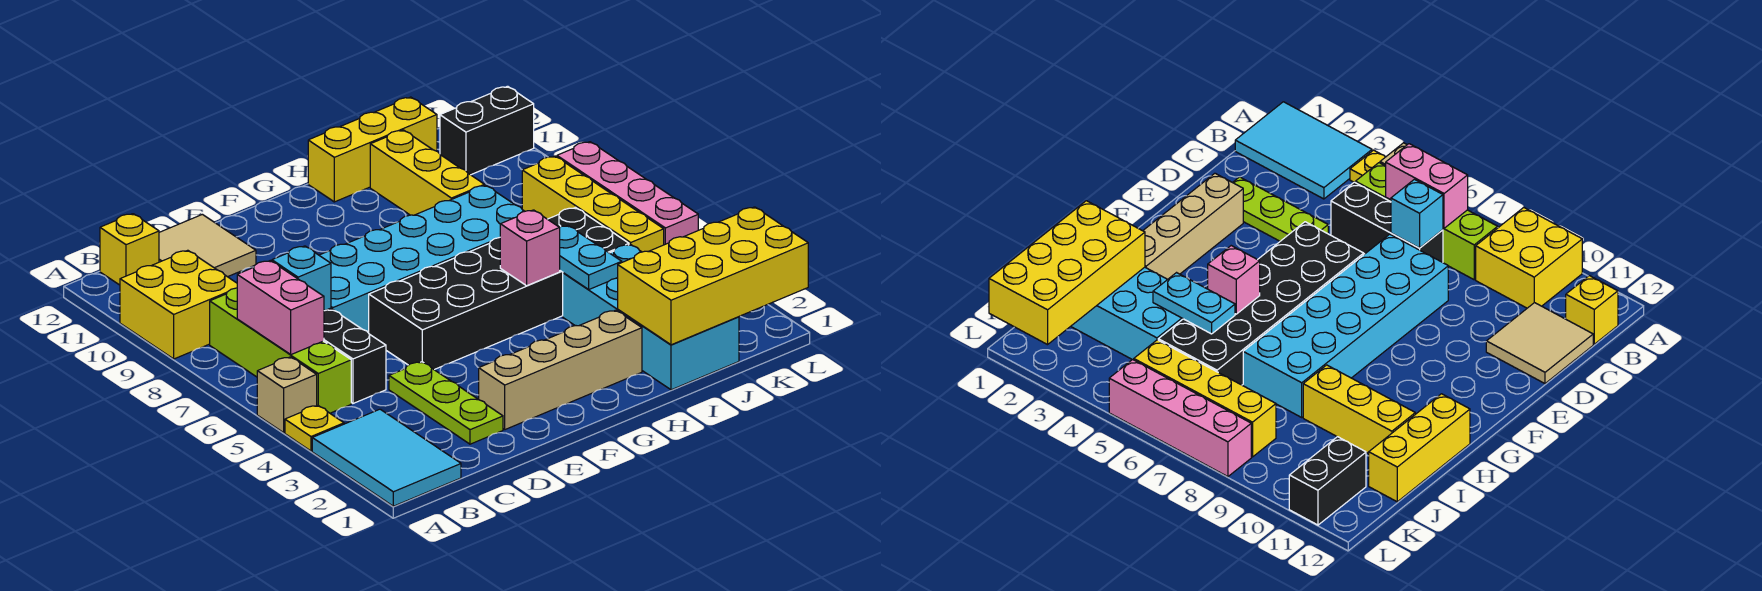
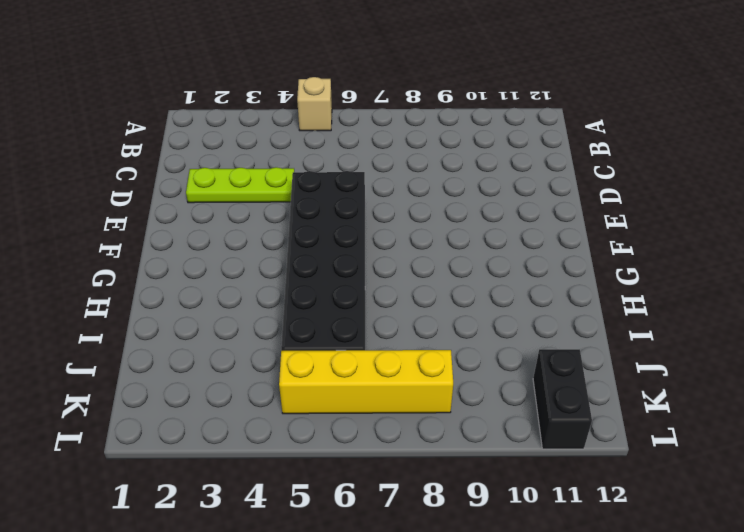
none -> cyan 2x3 tile [312,409,461,506]
none -> yellow 1x1 plate [285,405,344,451]
none -> yellow 2x2 brick [120,250,237,359]

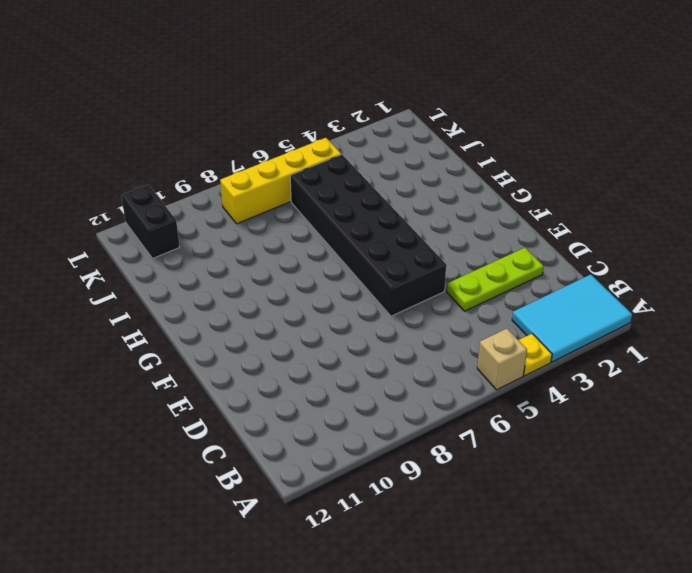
none -> yellow 2x2 brick [120,250,237,359]
none -> lime 1x4 brick [210,288,351,413]
none -> yellow 1x1 brick [100,214,159,285]

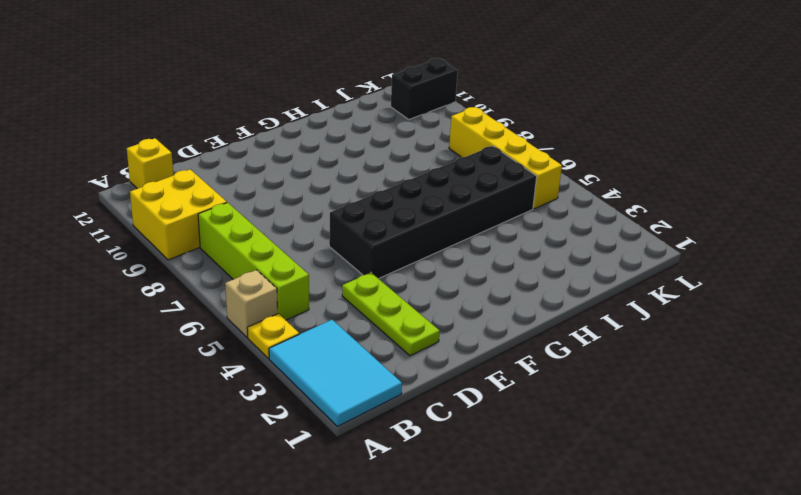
none -> black 1x3 brick [324,308,386,403]
none -> tan 2x2 tile [159,214,256,277]
none -> cyan 2x6 brick [319,185,525,333]

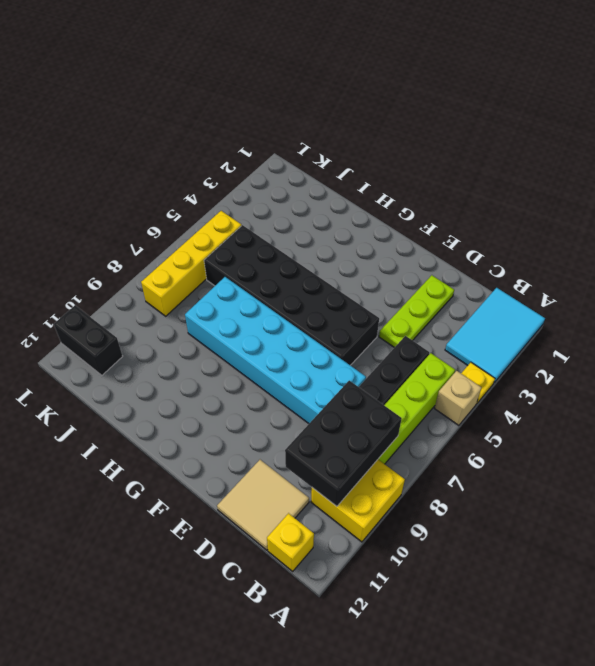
black 2x3 brick [285,381,402,506] -> none
none -> tan 1x4 brick [479,310,642,430]
none -> yellow 1x3 brick [308,97,437,202]
none -> cyan 2x4 brick [563,244,739,390]

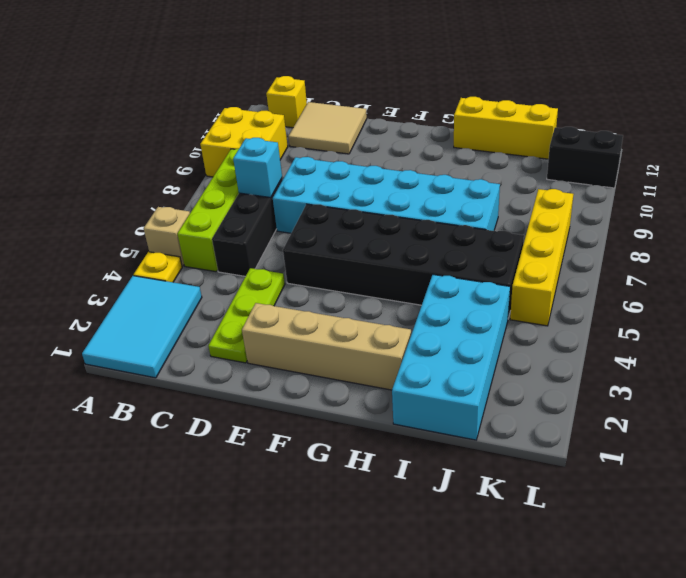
none -> yellow 1x3 brick [370,130,485,215]
none -> pink 1x4 brick [557,142,698,245]
none -> pink 1x2 brick [237,261,324,355]

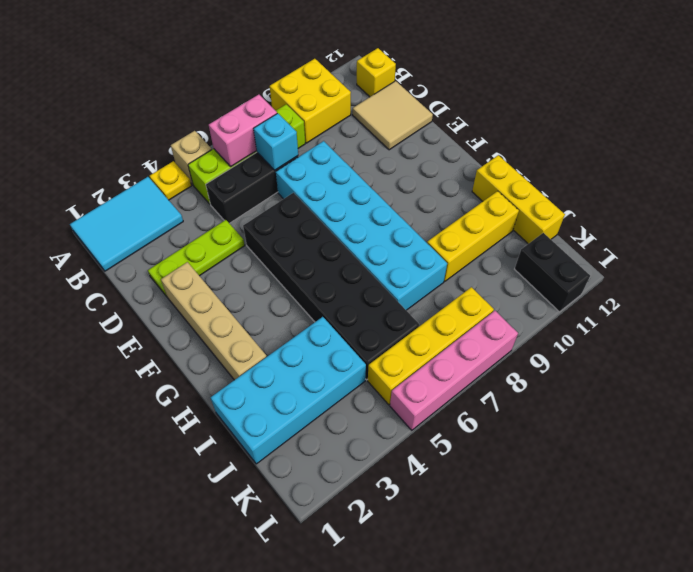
none -> pink 1x1 brick [500,210,560,286]
none -> yellow 2x4 brick [618,207,808,345]
none -> cyan 1x2 plate [559,226,622,290]

